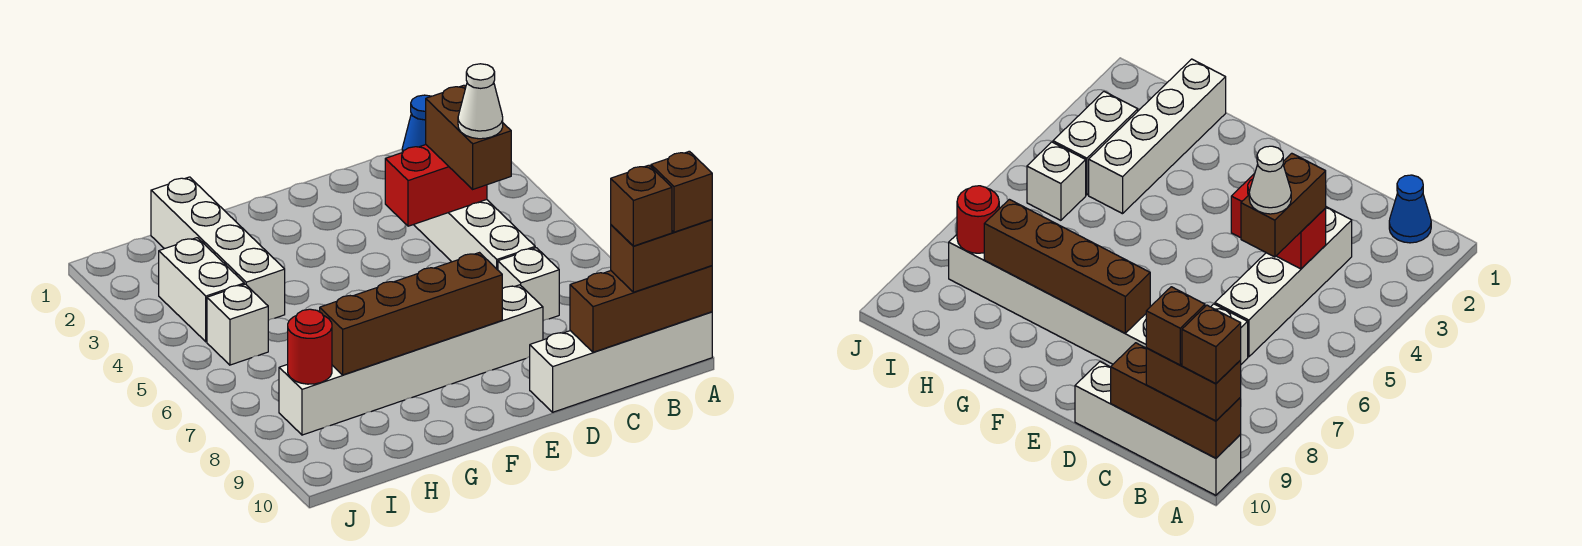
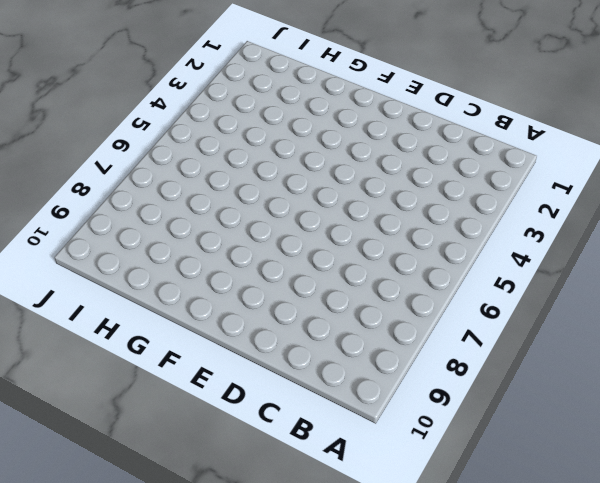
none -> white 1x4 brick [530,312,712,412]
none -> blue 1x1 cone [402,95,431,152]
none -> white 1x4 brick [414,200,535,270]

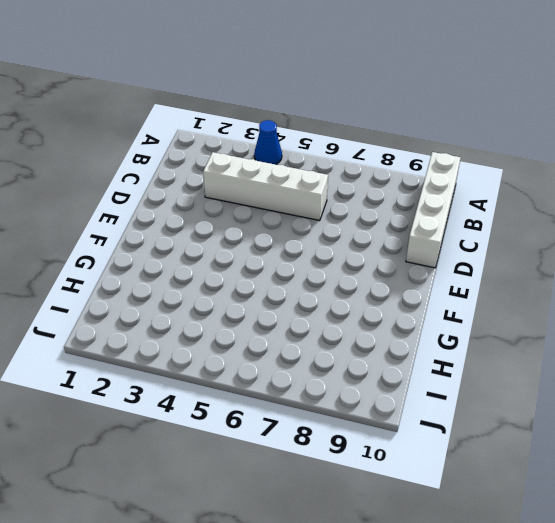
blue 1x1 cone [254,120,282,165] -> blue 1x1 cone moved to [402,95,431,152]
none -> white 1x1 brick [498,248,559,321]
none -> white 1x6 brick [279,285,543,435]
none -> white 1x4 brick [151,177,285,320]

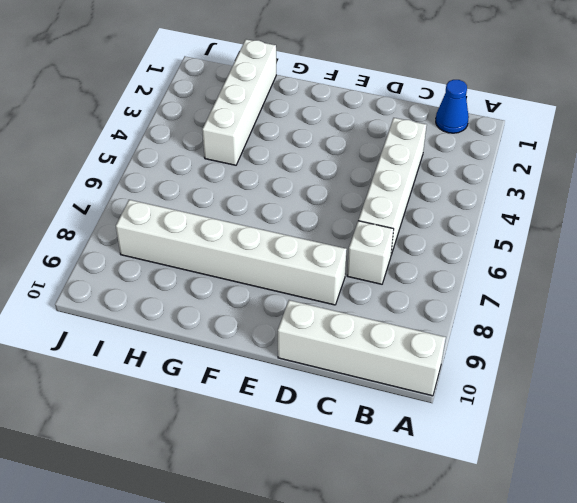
none -> white 1x2 brick [159,238,244,342]
none -> white 1x1 brick [207,284,268,365]
none -> brown 1x3 brick [570,266,712,352]

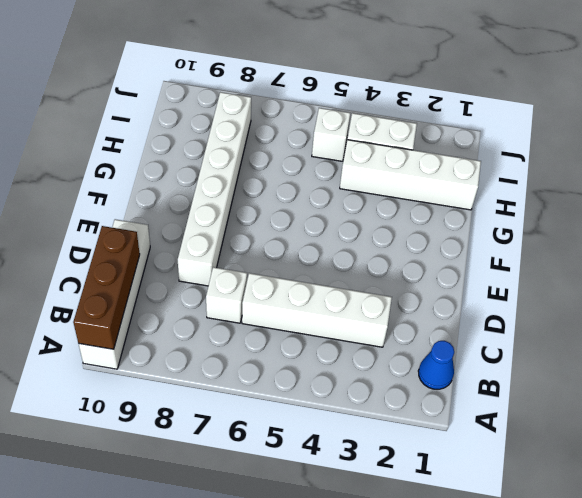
none -> red 1x2 brick [385,145,487,226]
none -> brown 1x4 brick [320,253,502,375]
none -> red 1x1 round brick [288,309,332,384]

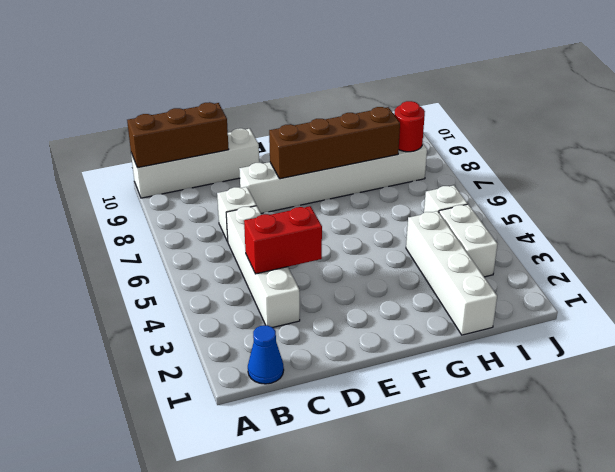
none -> brown 1x2 brick [611,219,712,292]
none -> brown 1x2 brick [426,85,511,189]
none -> brown 1x1 brick [651,151,712,232]

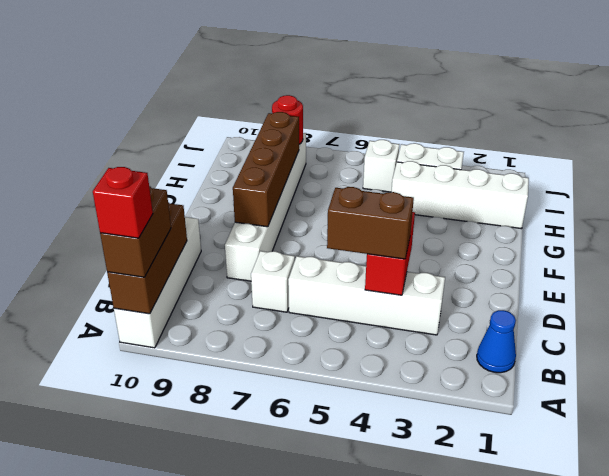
red 1x1 brick [93,167,153,238] -> brown 1x1 brick [651,151,712,232]
none -> brown 1x1 brick [611,165,672,246]
none -> white 1x1 cone [458,64,503,139]

